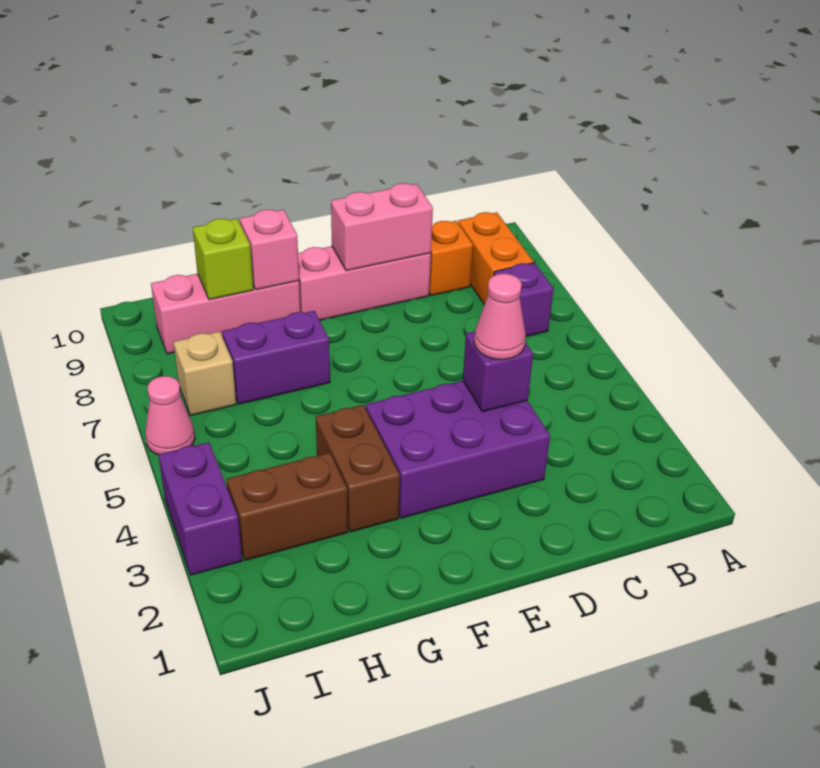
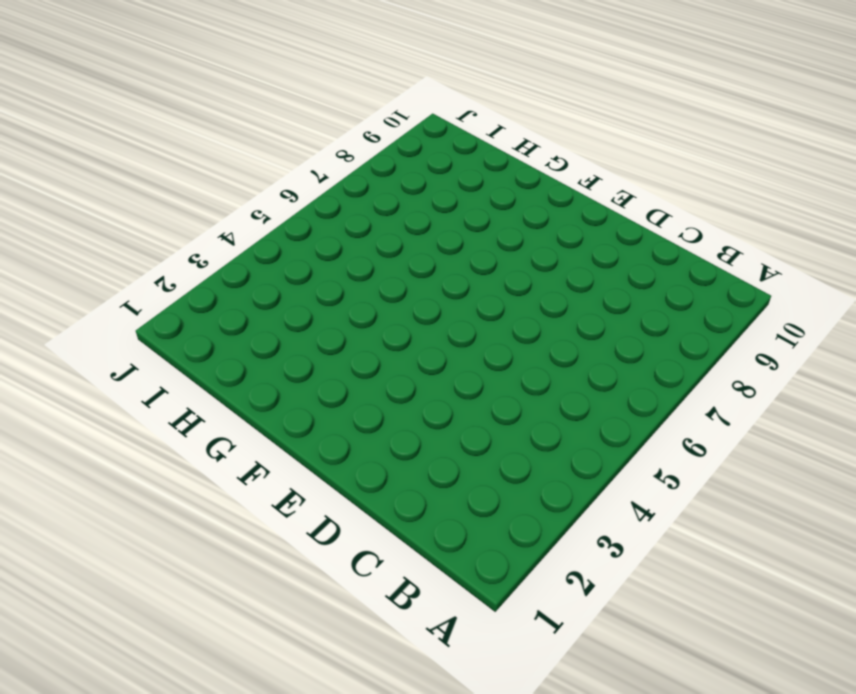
none -> purple 1x1 brick [494,263,554,336]
none -> orange 1x2 brick [458,212,533,304]
none -> orange 1x1 brick [429,221,473,296]

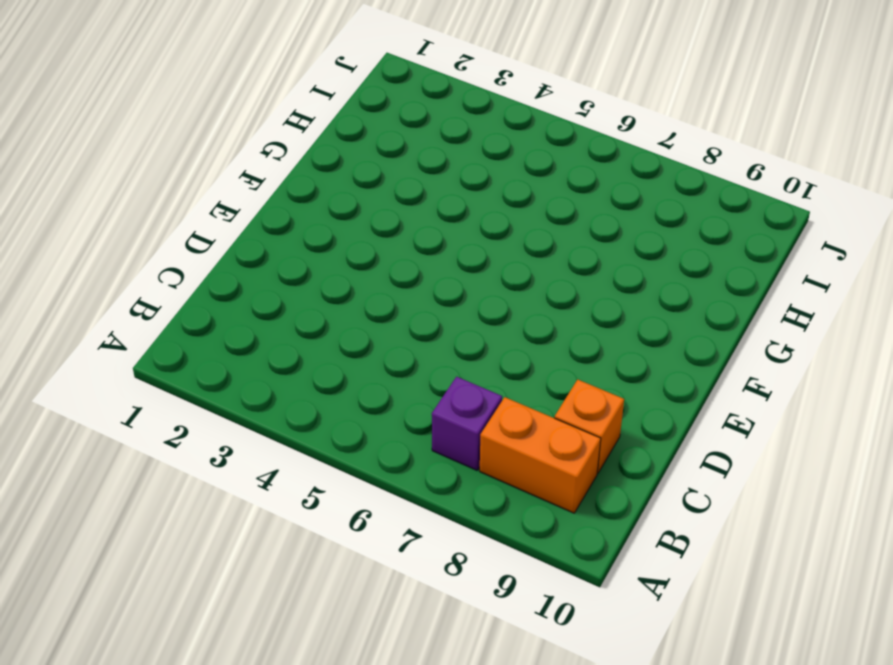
none -> purple 2x3 brick [366,381,550,518]
none -> pink 1x3 brick [298,246,431,320]
none -> brown 1x2 brick [316,405,400,532]

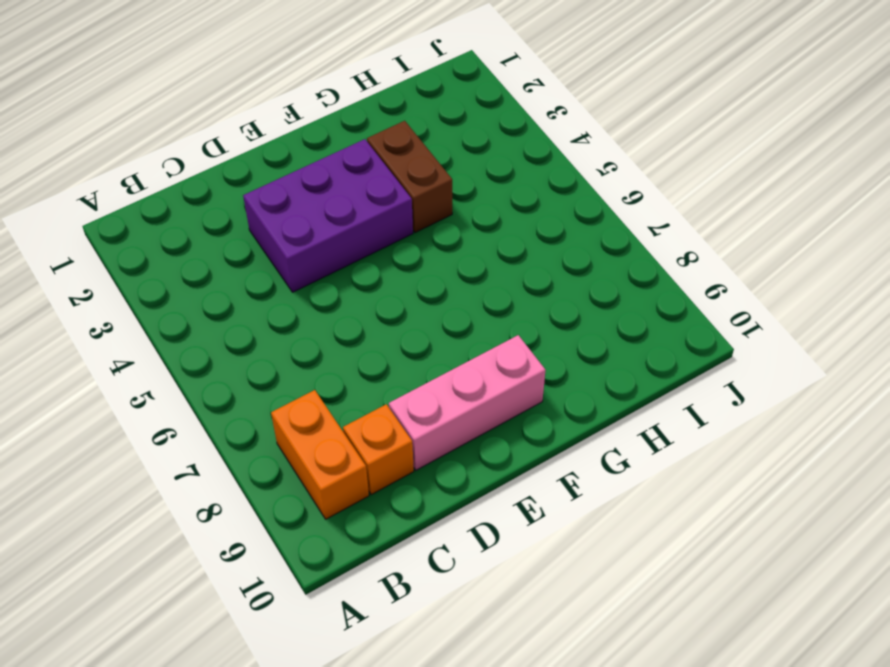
none -> purple 1x1 brick [494,263,554,336]
none -> purple 1x2 brick [222,311,330,404]
none -> pink 1x3 brick [151,274,300,354]

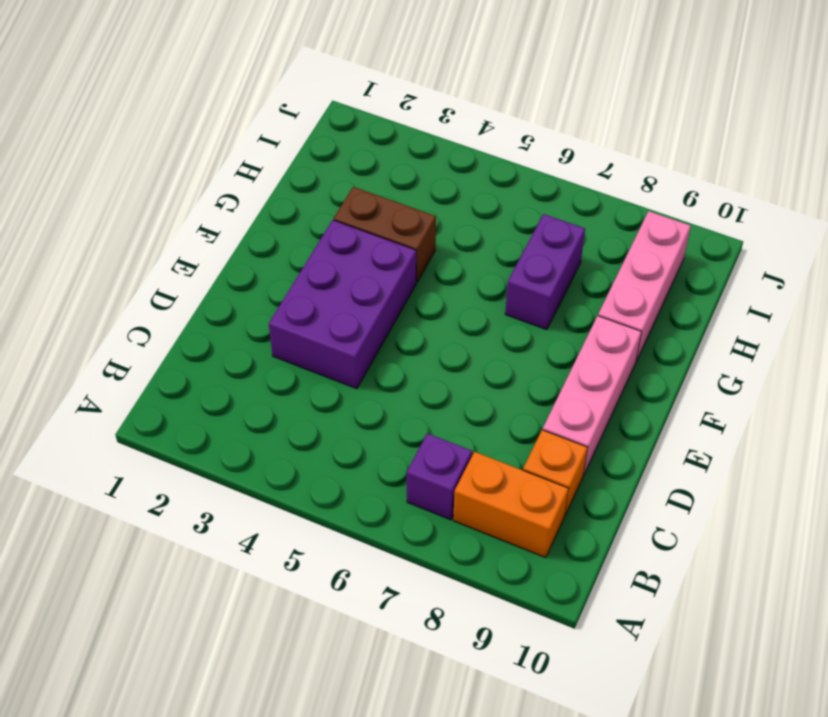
none -> brown 1x2 brick [226,453,348,560]
none -> tan 1x1 brick [174,331,236,416]
none -> purple 1x2 brick [158,442,242,575]

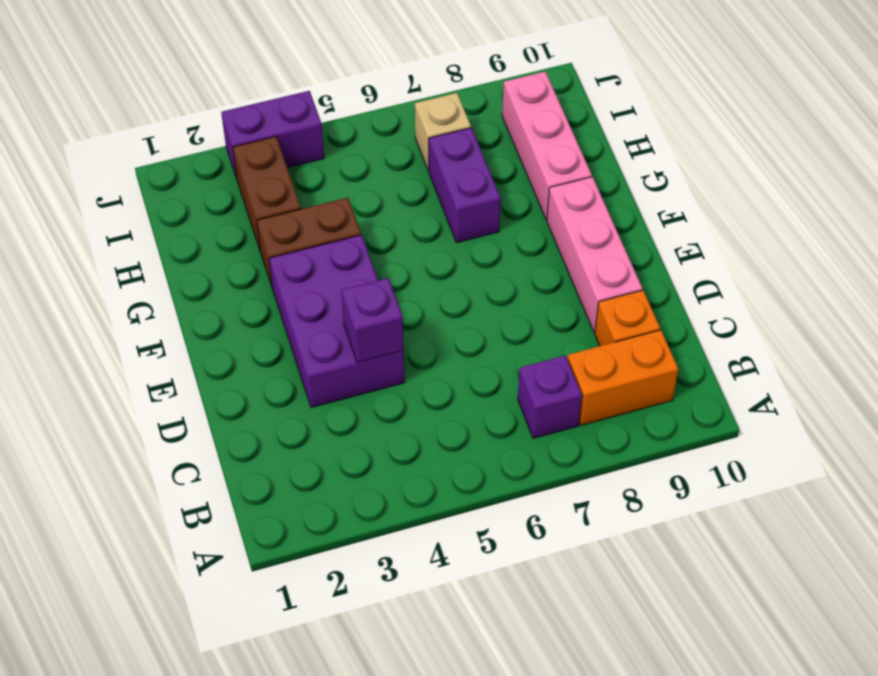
none -> pink 1x1 cone [145,376,195,454]
none -> pink 1x2 brick [331,183,433,271]
none -> pink 1x1 brick [240,210,299,290]

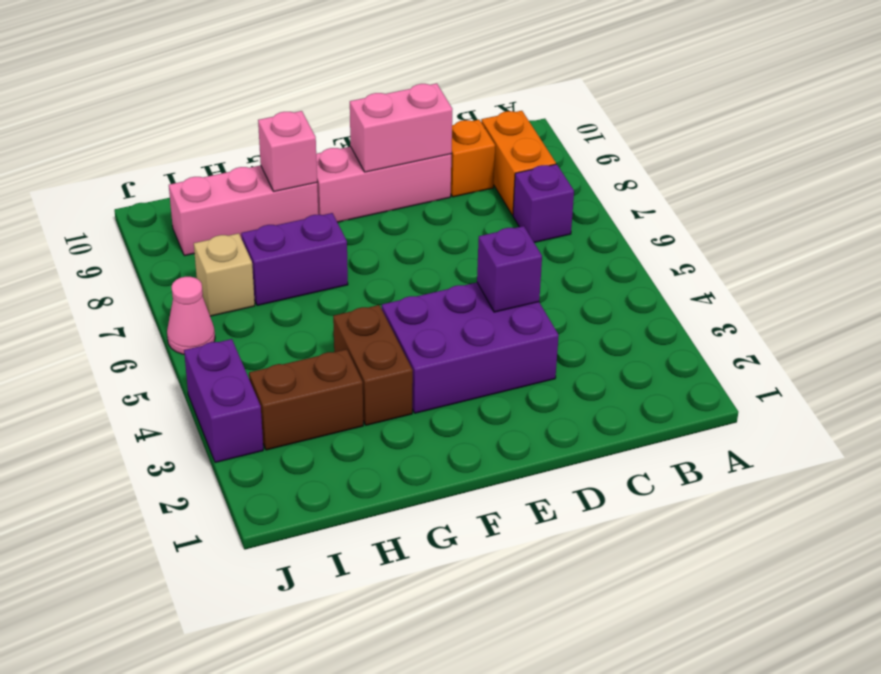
none -> lime 1x1 brick [193,219,253,300]
none -> pink 1x1 cone [474,274,526,360]

